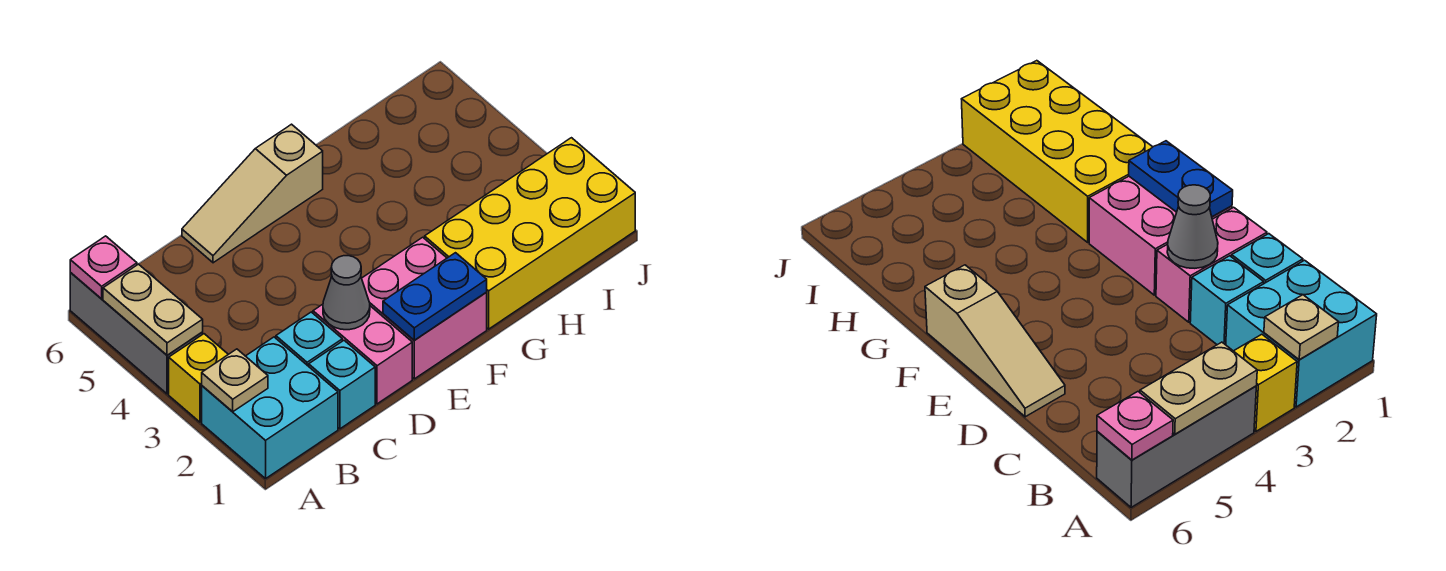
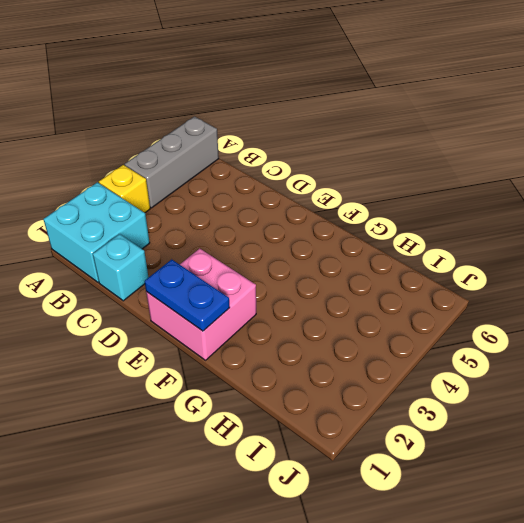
none -> cyan 1x1 brick [276,312,342,366]
none -> pink 1x2 brick [313,304,412,404]
none -> tan 1x3 slope [182,124,323,263]

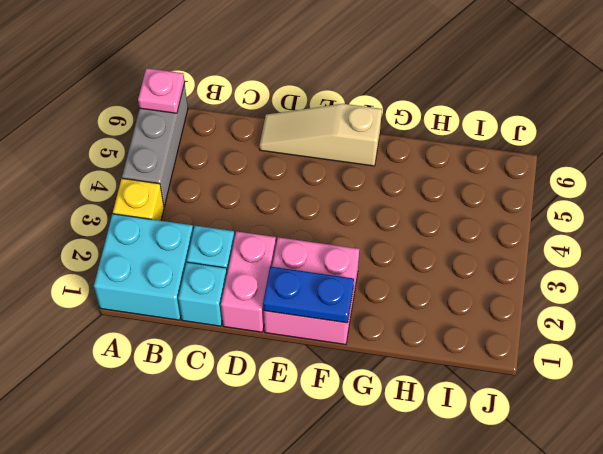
none -> yellow 2x4 brick [425,138,635,329]
none -> tan 1x1 plate [202,349,268,412]
none -> tan 1x2 plate [103,264,203,355]

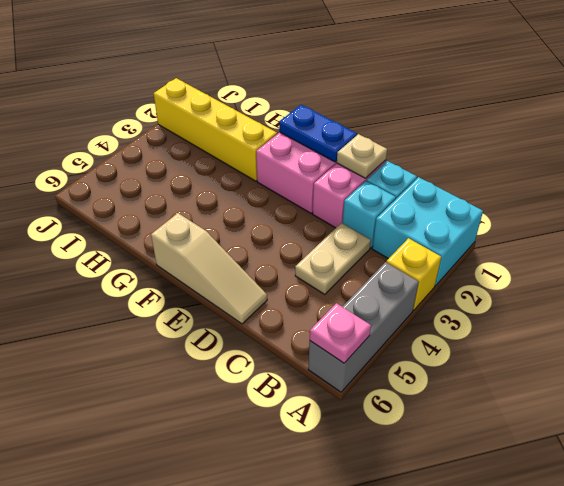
tan 1x2 plate [295,223,371,294] -> tan 1x2 plate moved to [103,264,203,355]
tan 1x1 plate [337,134,387,178] -> tan 1x1 plate moved to [202,349,268,412]
yellow 1x4 brick [154,78,277,181] -> yellow 2x4 brick [425,138,635,329]
none -> grey 1x1 cone [323,256,370,330]

